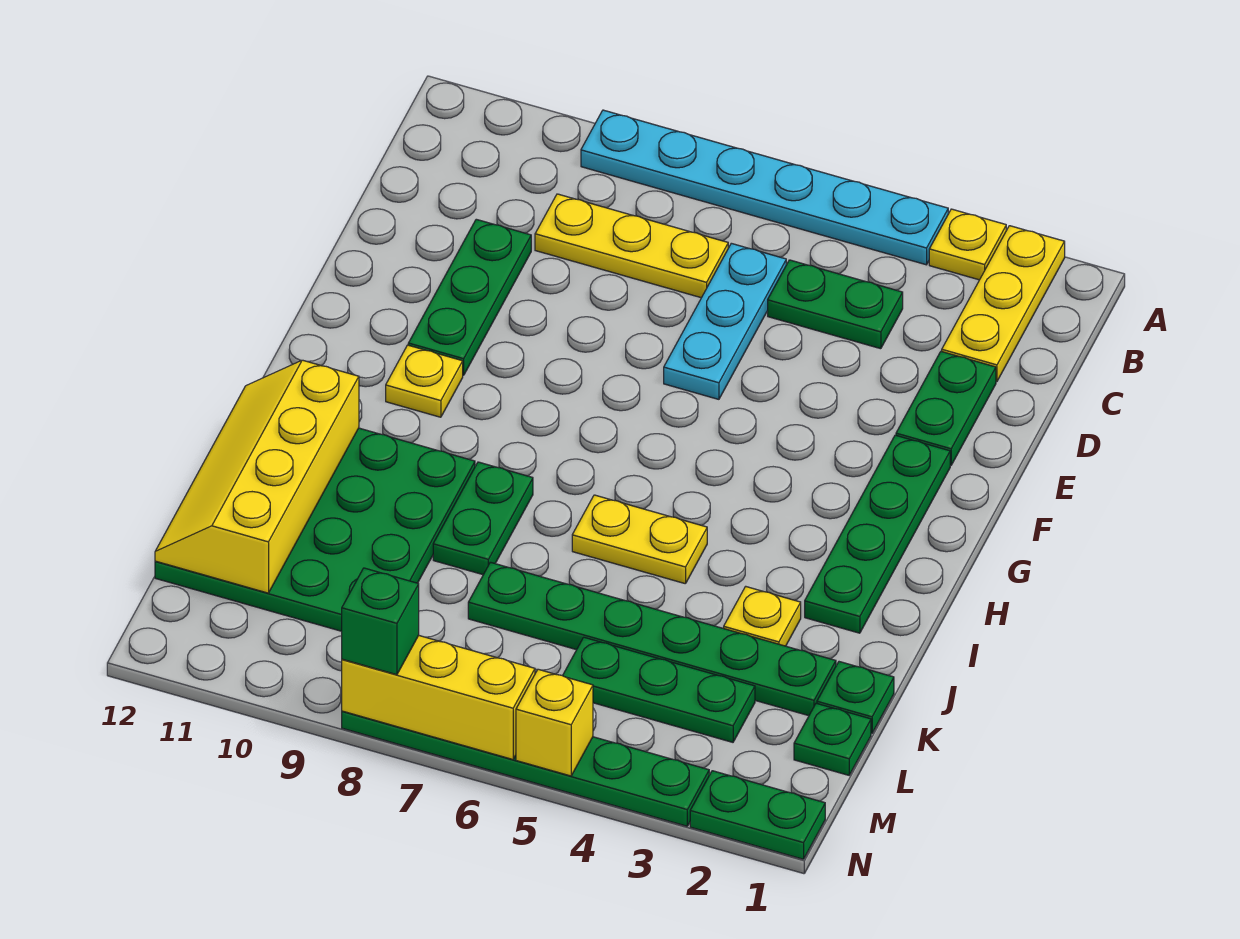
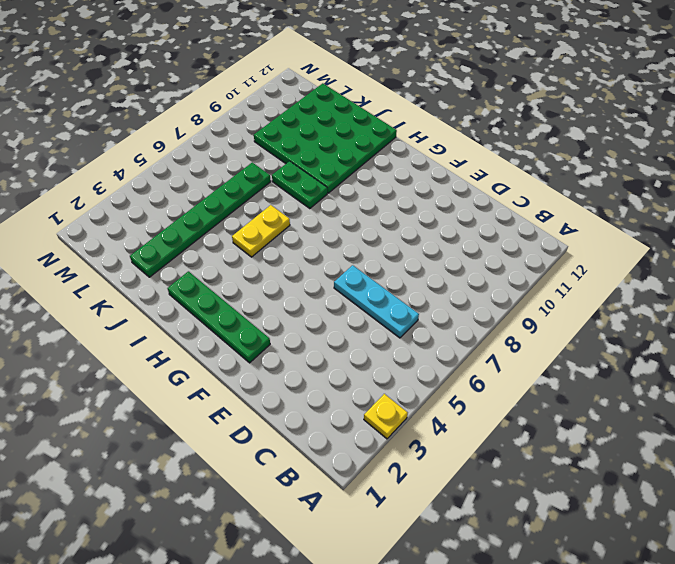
none -> yellow 1x3 plate [942,226,1065,382]
none -> cyan 1x6 plate [581,110,948,265]
none -> green 1x2 plate [768,260,903,349]

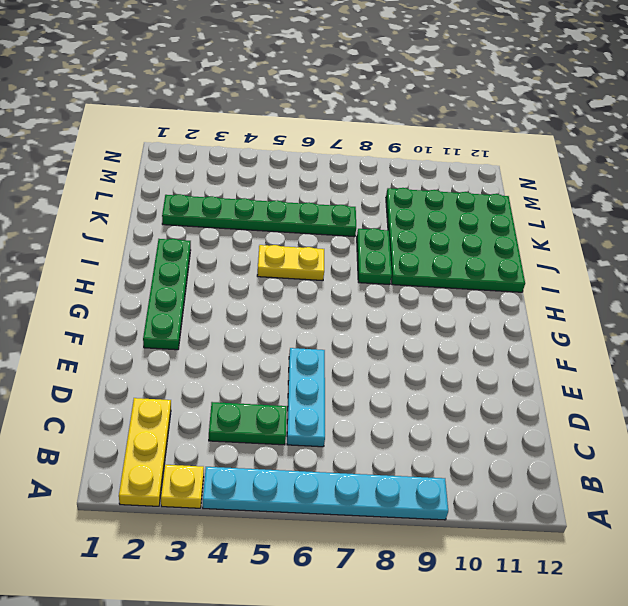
none -> yellow 1x3 plate [535,194,728,298]
none -> green 1x2 plate [896,351,996,465]
none -> green 1x3 plate [408,219,531,375]

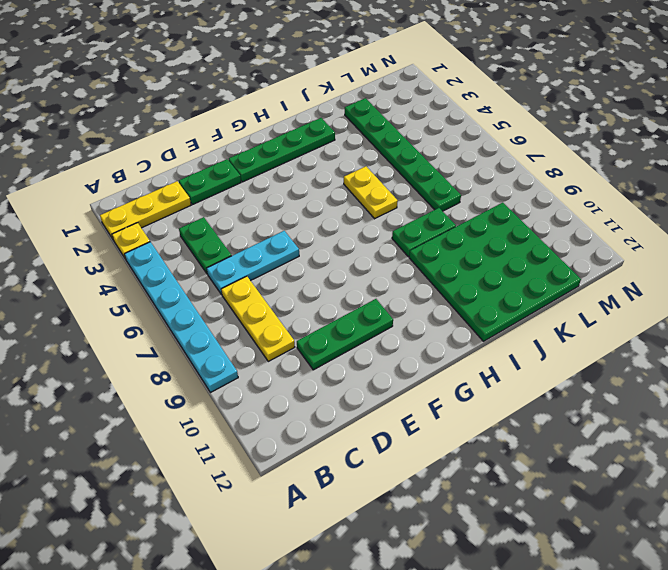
none -> yellow 1x1 plate [386,345,463,417]
none -> yellow 1x1 plate [724,586,801,646]
none -> green 1x1 plate [817,662,894,733]

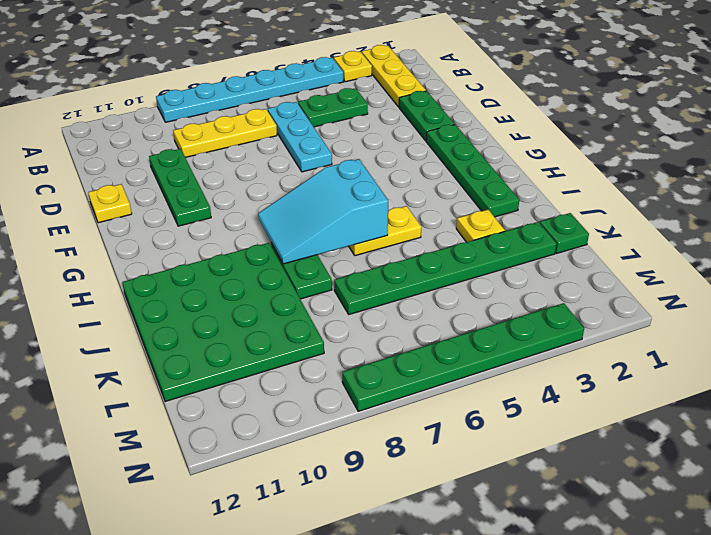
yellow 1x1 plate [88,184,132,223] -> yellow 1x1 plate moved to [386,345,463,417]
cyan 2x3 slope [258,159,388,264] -> none
none -> green 1x1 plate [794,703,871,775]
none -> green 1x3 plate [563,637,755,742]
none -> green 1x2 plate [690,771,825,859]

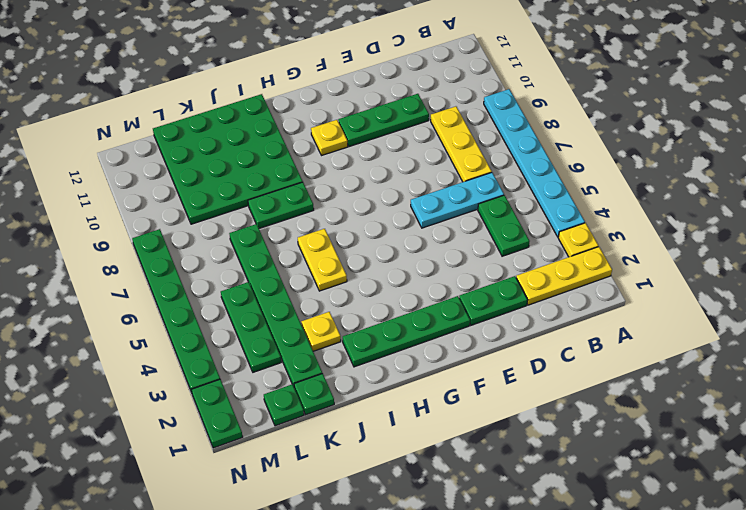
none -> yellow 2x4 slope [155,360,359,593]
none -> yellow 1x1 brick [516,669,593,776]
none -> yellow 1x3 brick [342,635,535,759]

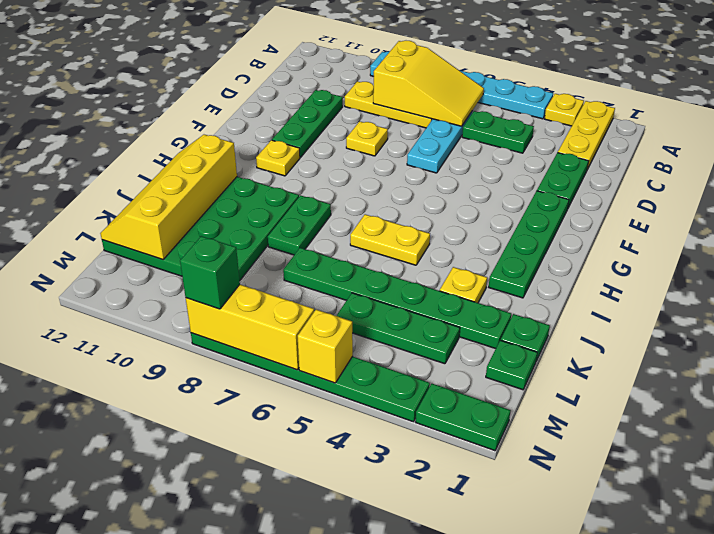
yellow 2x3 slope [373,41,484,126] -> none
yellow 1x1 plate [346,121,388,156] -> none

